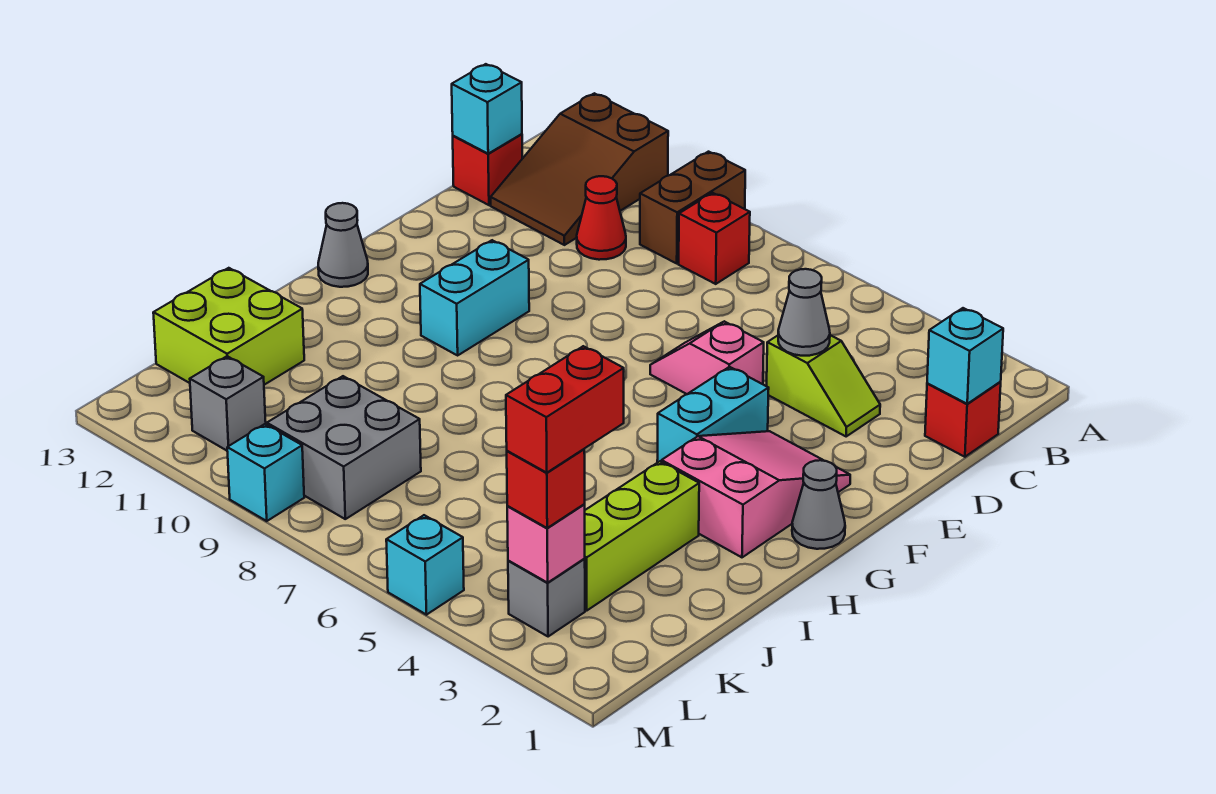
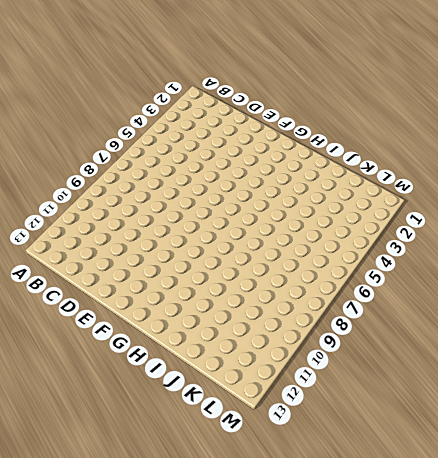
none -> brown 1x2 brick [640,152,745,263]
none -> brown 2x3 slope [491,93,668,245]
none -> red 1x1 brick [679,193,750,284]

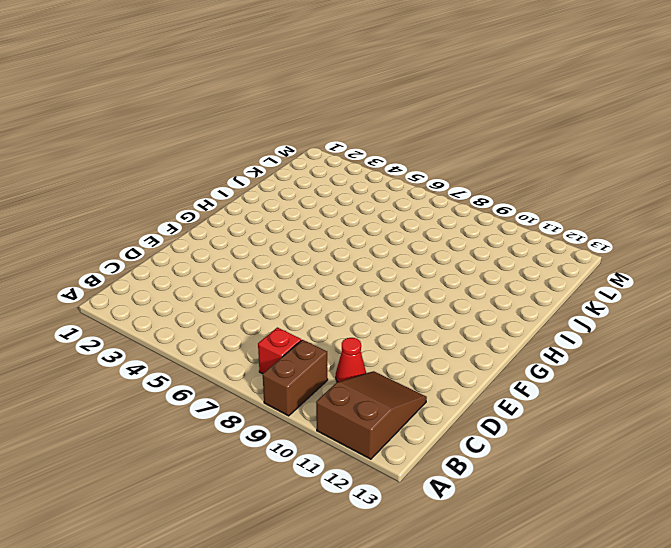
none -> red 1x1 brick [925,382,1001,457]
none -> red 1x1 brick [453,134,522,205]
none -> lime 1x2 slope [767,335,880,436]

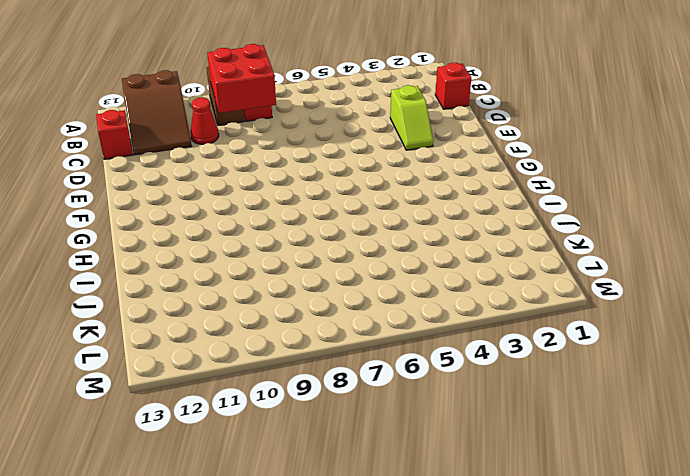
red 2x2 brick [207,44,276,113] -> none
lime 1x2 slope [390,85,433,150] -> lime 1x2 slope turned to [767,335,880,436]
none -> pink 1x2 slope [650,321,764,394]
none -> pink 2x3 slope [662,431,850,557]
none -> cyan 1x2 brick [657,367,769,463]

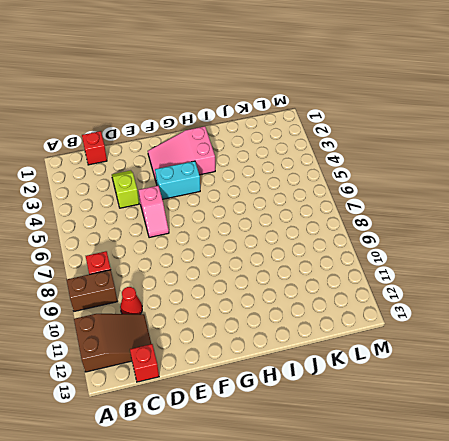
none -> cyan 1x2 brick [420,240,529,355]
none -> grey 1x1 cone [792,460,845,549]
none -> grey 1x1 cone [318,203,368,287]

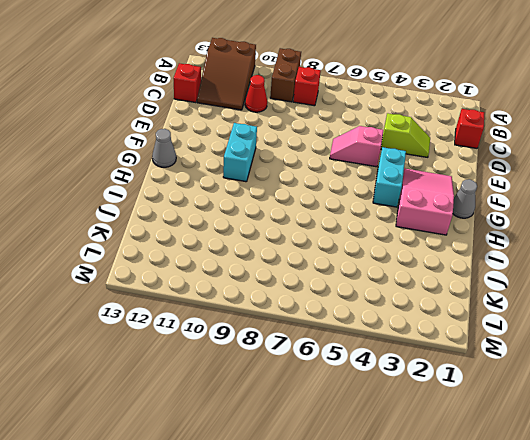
none -> lime 1x3 brick [584,461,699,610]
none -> lime 2x2 brick [153,268,304,385]
none -> grey 2x2 brick [267,376,421,519]

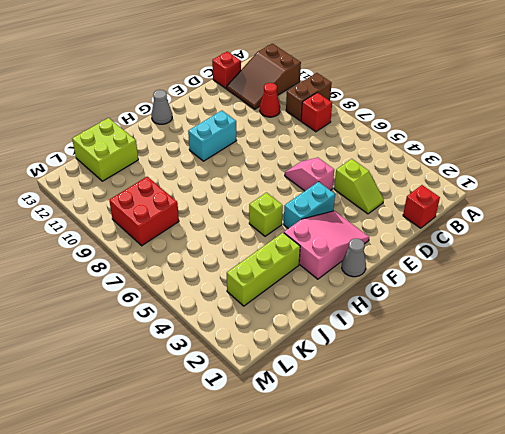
lime 1x1 brick [249,193,283,236] -> none
red 2x2 brick [109,177,179,246] -> grey 2x2 brick [267,376,421,519]
none -> grey 1x1 brick [508,559,585,637]
none -> grey 1x1 brick [190,356,266,451]
none -> cyan 1x1 brick [386,515,464,615]

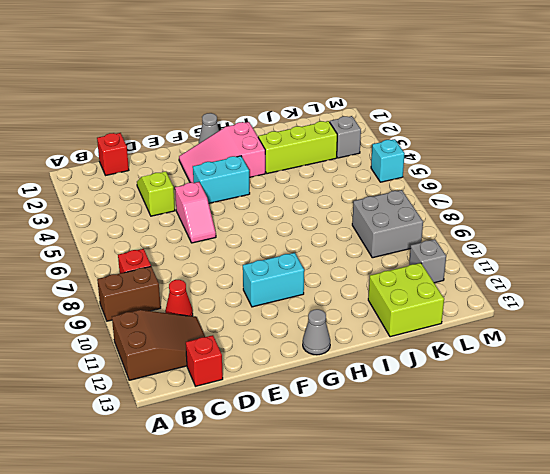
none -> cyan 1x1 brick [227,424,304,521]
none -> cyan 1x1 brick [927,308,1003,404]
none -> cyan 1x1 brick [452,64,522,154]

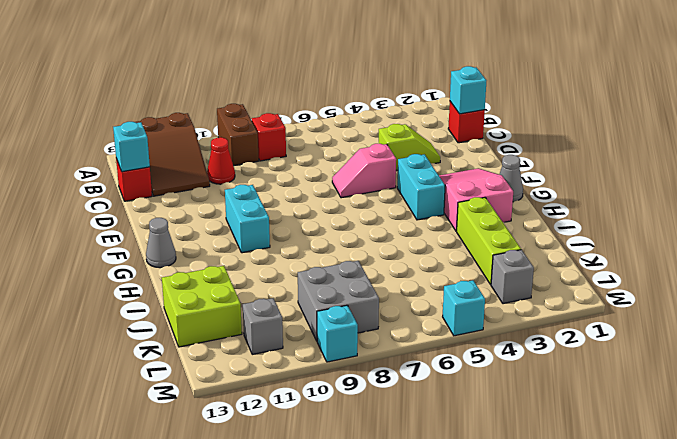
none -> grey 1x1 cone [778,269,830,356]
none -> pink 1x1 brick [507,505,585,583]
none -> red 1x1 brick [507,449,585,528]

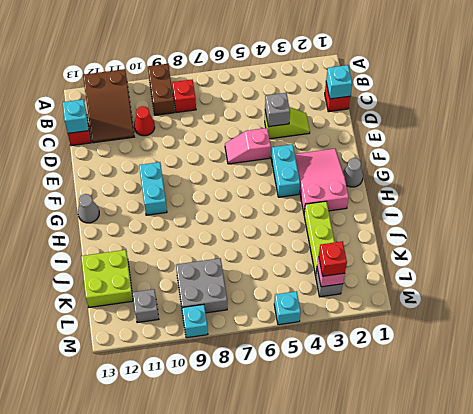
grey 1x1 brick [265,93,290,127] -> grey 1x1 cone [778,269,830,356]
none -> red 1x2 brick [506,346,624,473]

